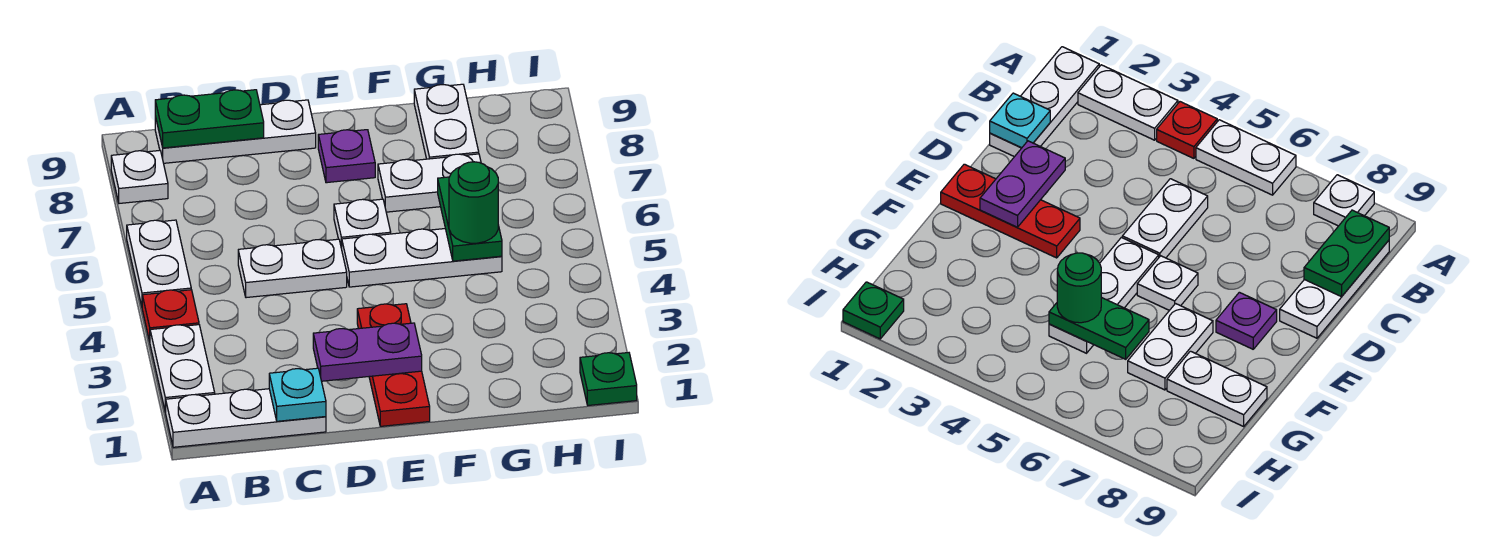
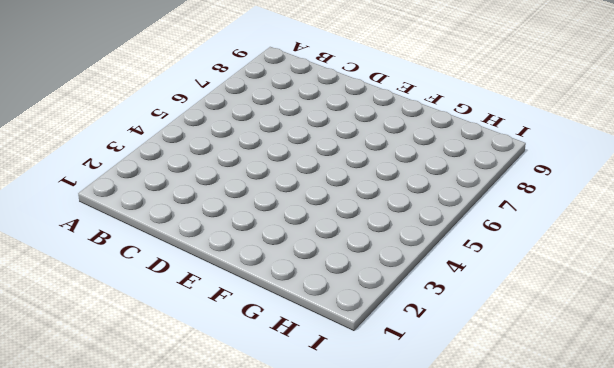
none -> white 1x3 plate [166,389,326,447]
none -> white 1x2 plate [150,325,215,412]
none -> red 1x1 plate [142,290,199,341]

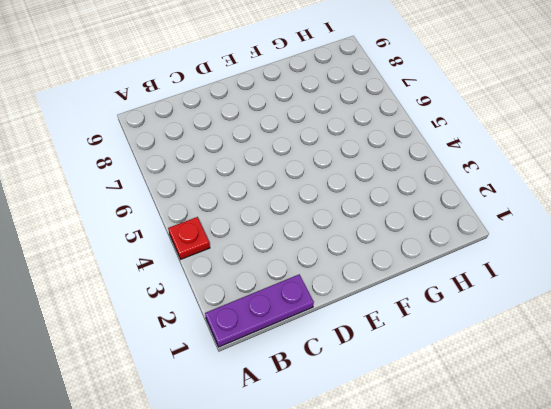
purple 1x3 plate [205,274,314,347] -> white 1x3 plate [166,389,326,447]
none -> white 1x2 plate [150,325,215,412]
none -> white 1x2 plate [127,220,191,306]
none -> white 1x1 plate [111,151,168,203]

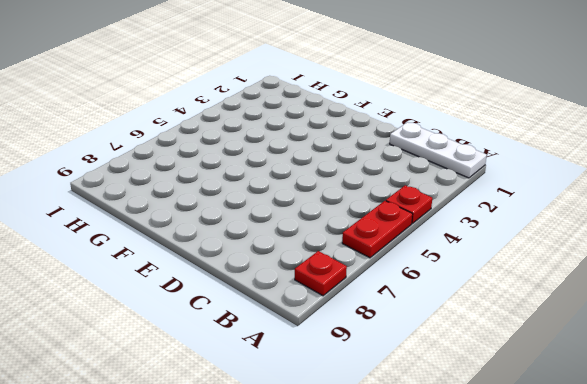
red 1x2 plate [342,201,413,258] -> white 1x2 plate [127,220,191,306]
red 1x1 plate [295,251,347,296] -> white 1x1 plate [111,151,168,203]
none -> white 1x2 plate [150,325,215,412]
none -> white 1x3 plate [155,100,316,163]
none -> white 1x2 plate [238,239,347,298]

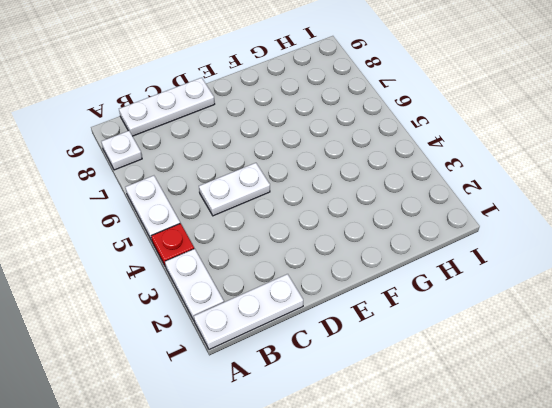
none -> red 1x3 plate [357,304,430,426]
none -> white 1x3 plate [342,229,502,287]
none -> white 1x1 plate [334,199,391,249]

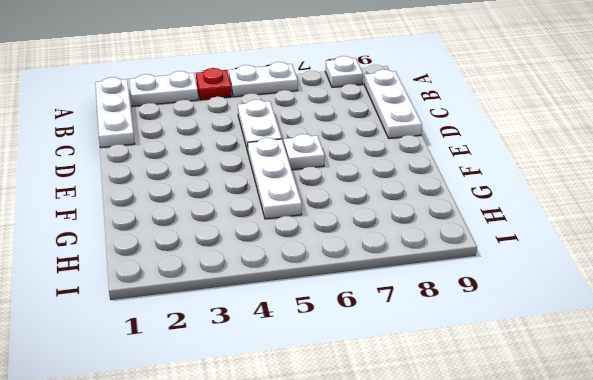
none -> red 1x3 plate [357,304,430,426]
none -> purple 1x1 plate [318,130,375,183]
none -> white 1x2 plate [378,154,481,212]

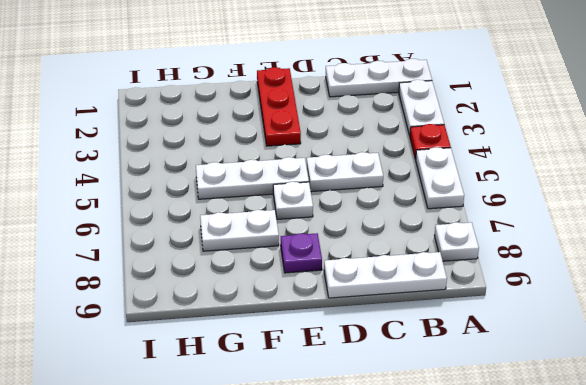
none -> white 1x2 plate [414,84,479,159]
none -> green 1x1 plate [580,353,637,405]
none -> green 1x2 plate [155,90,264,148]

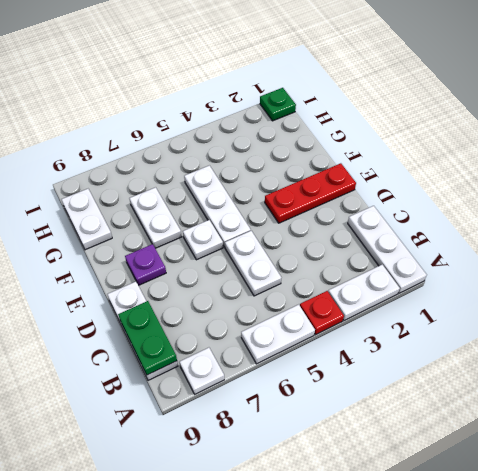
white 1x2 plate [61,189,112,250] -> white 1x2 plate turned to [414,84,479,159]
none -> cyan 1x1 plate [269,368,326,421]
none -> purple 1x2 plate [313,323,422,381]
none -> green 1x2 plate [438,177,502,261]

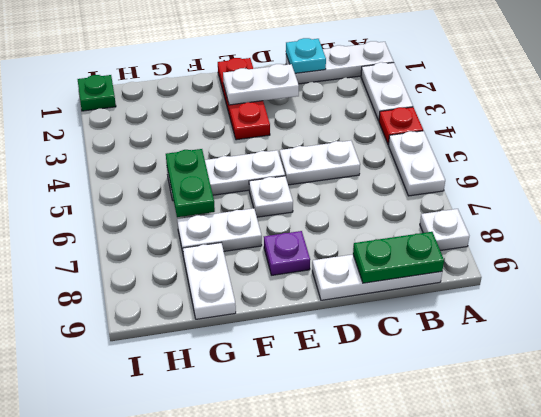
white 1x2 plate [223,64,299,105] -> purple 1x2 plate [313,323,422,381]
none -> green 1x1 round brick [449,162,498,243]

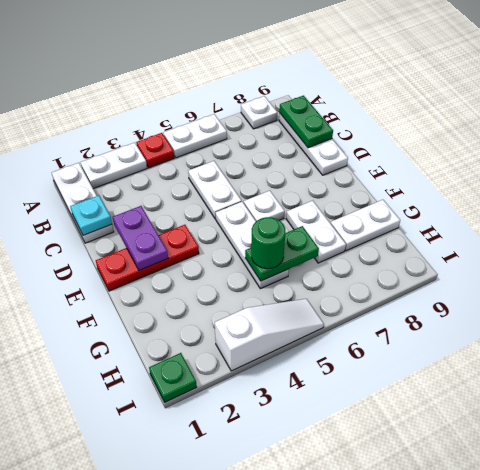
white 1x3 slope [215,299,324,371] -> none
none -> purple 1x1 plate [318,130,375,183]

